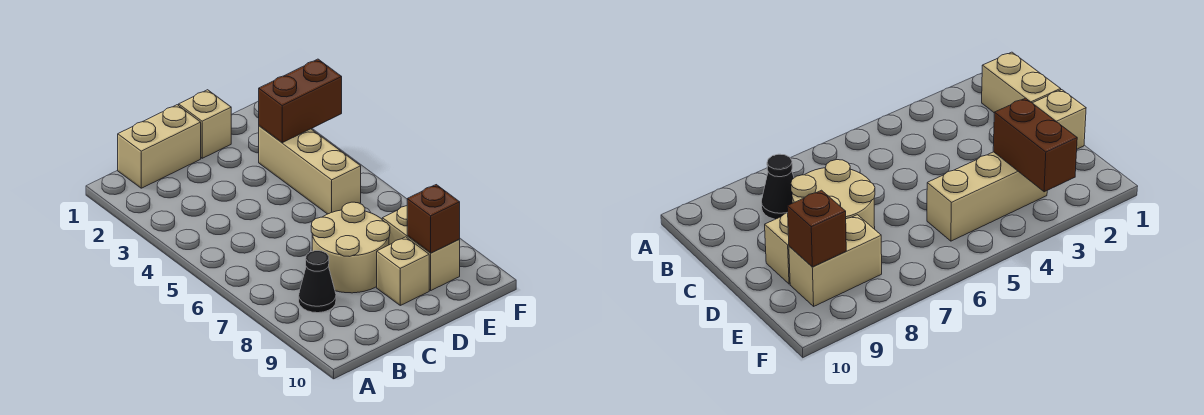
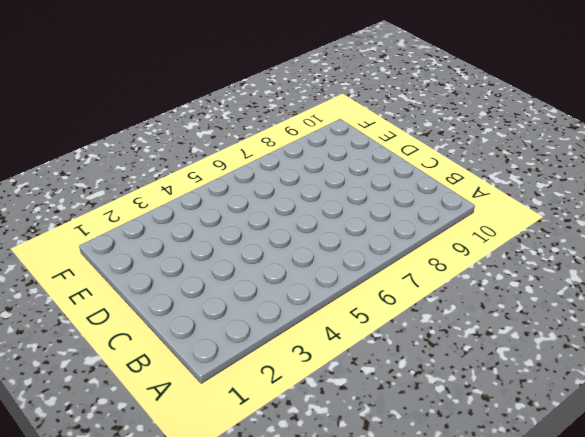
none -> tan 1x2 brick [118,105,201,188]
none -> black 1x1 cone [299,251,336,313]

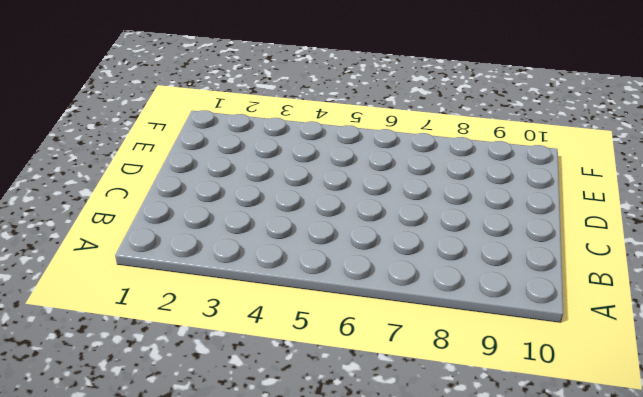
none -> tan 1x2 brick [118,105,201,188]
none -> black 1x1 cone [299,251,336,313]

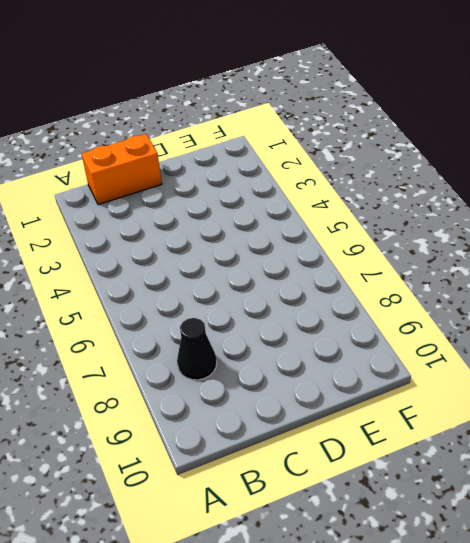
orange 1x2 brick [82,134,162,205] -> tan 1x2 brick [118,105,201,188]
none -> tan 2x2 round brick [311,202,390,293]
none -> tan 1x1 brick [179,90,231,158]

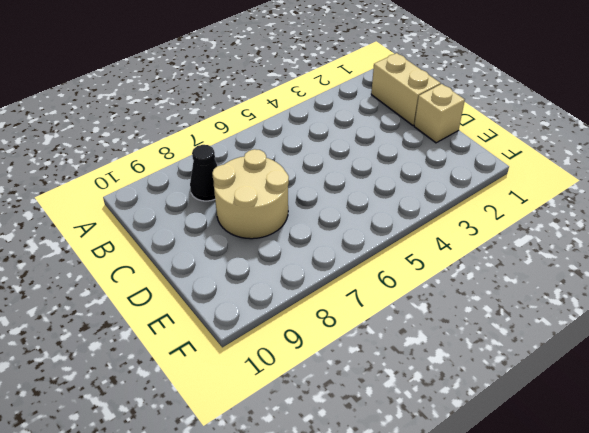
none -> tan 1x1 brick [377,237,429,305]
none -> tan 1x3 brick [259,126,361,214]

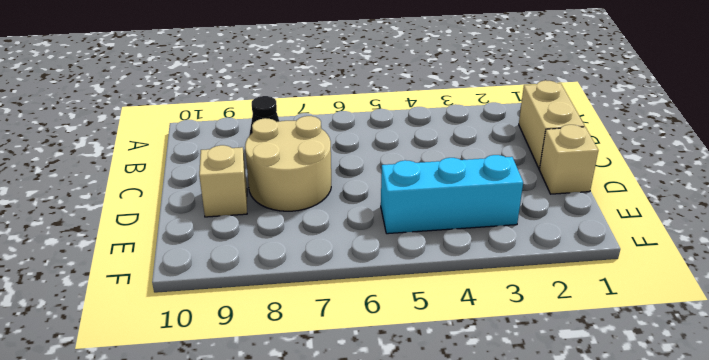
cyan 1x3 brick [381,155,523,234] -> tan 1x3 brick [259,126,361,214]
none -> tan 1x2 brick [382,206,460,290]
none -> brown 1x2 brick [259,59,342,143]

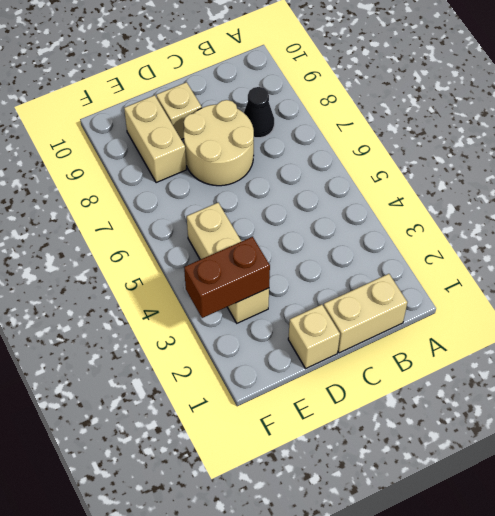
none -> brown 1x1 brick [407,185,460,253]

